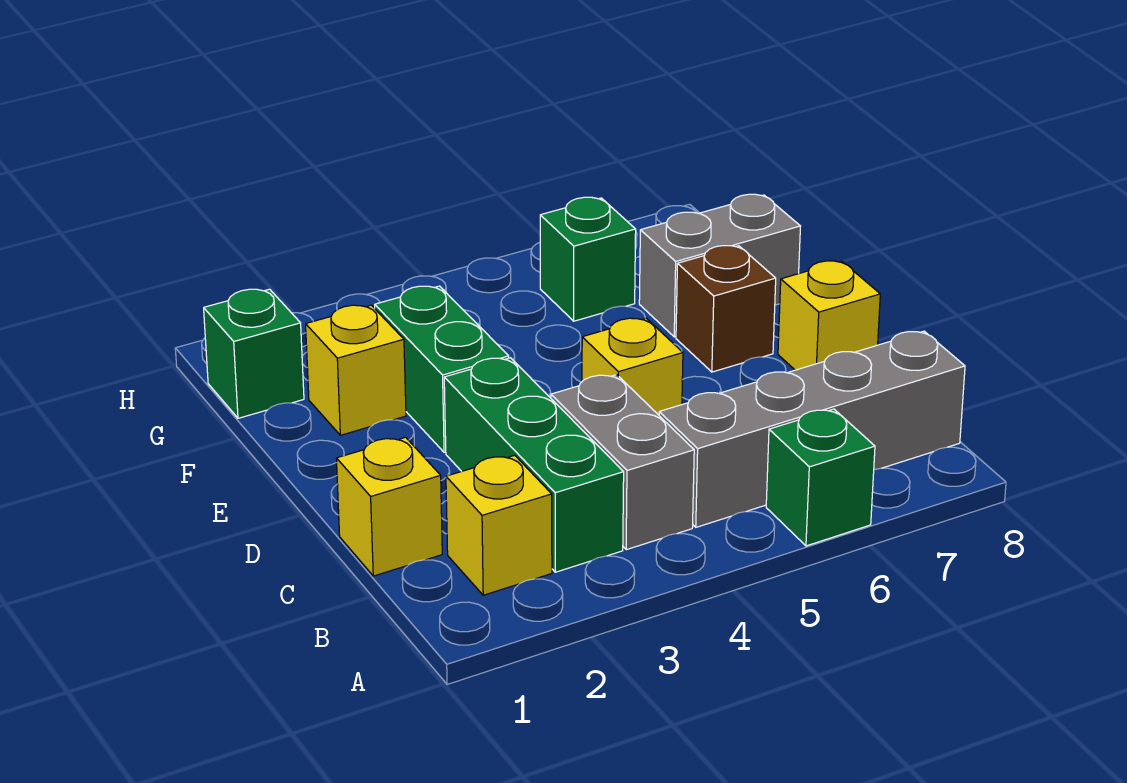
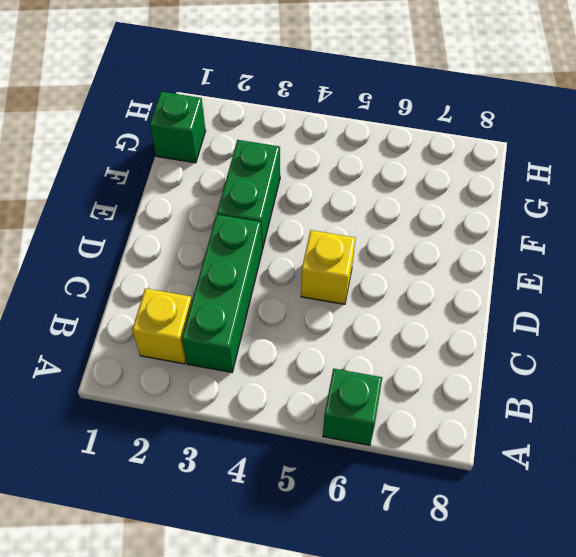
none -> grey 1x2 brick [551,375,694,550]
none -> grey 1x4 brick [659,331,965,527]
none -> yellow 1x1 brick [336,437,442,576]

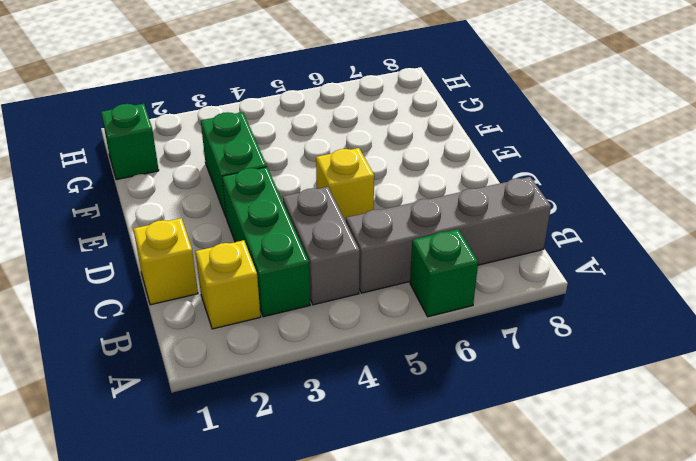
none -> yellow 1x1 brick [778,261,880,370]
none -> brown 1x1 brick [676,246,776,372]
none -> yellow 1x1 brick [306,305,406,435]

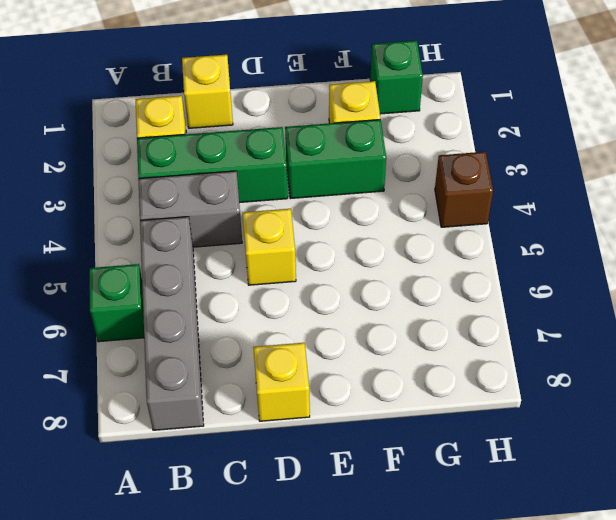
brown 1x1 brick [435,152,493,227] -> brown 1x1 brick moved to [676,246,776,372]
none -> grey 1x2 brick [639,194,800,337]
none -> green 1x1 brick [540,197,636,321]

